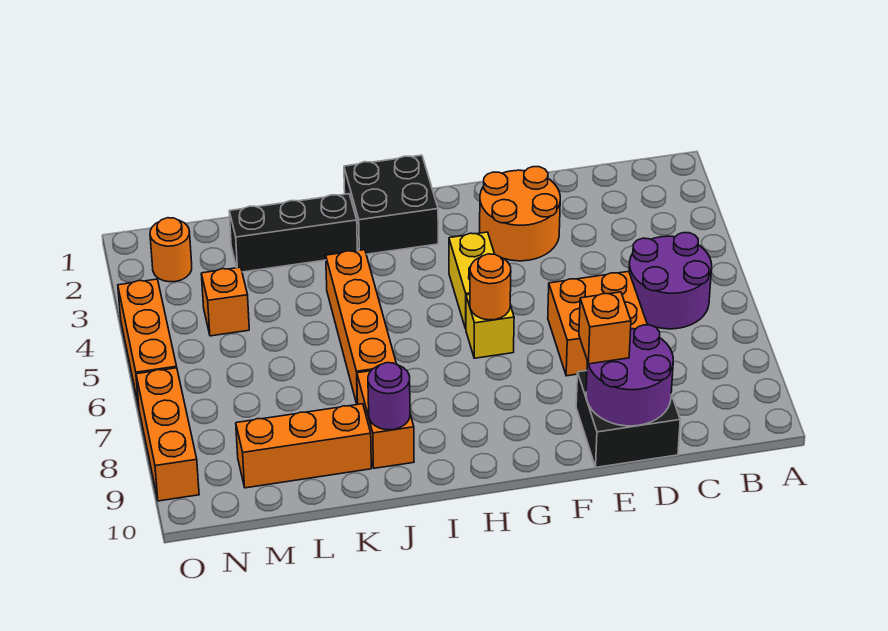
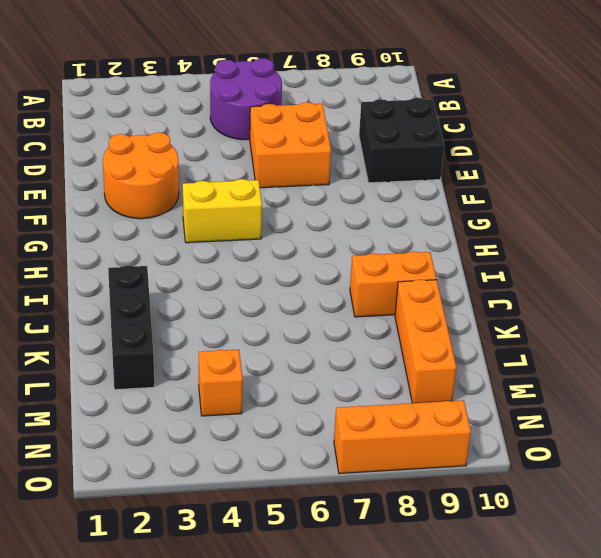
none -> yellow 1x1 brick [466,294,514,358]
none -> black 2x2 brick [344,155,438,254]
none -> orange 1x4 brick [326,250,396,404]

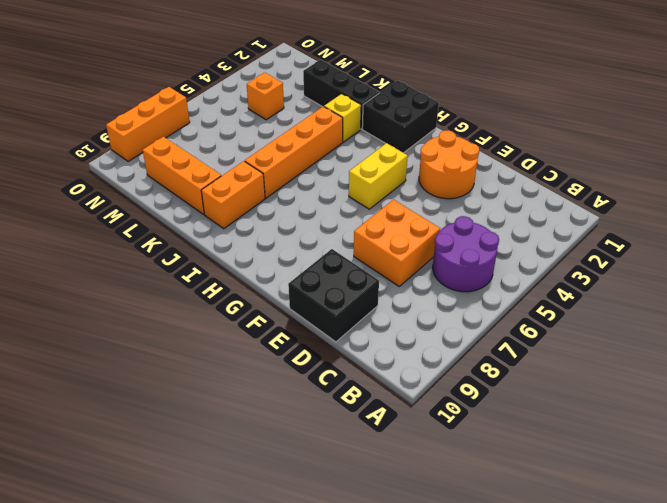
yellow 1x1 brick [324,94,361,142] -> yellow 1x1 brick moved to [466,294,514,358]
none -> orange 1x1 round brick [150,218,192,282]
none -> orange 1x3 brick [118,279,177,406]
none -> purple 2x2 round brick [586,325,673,426]

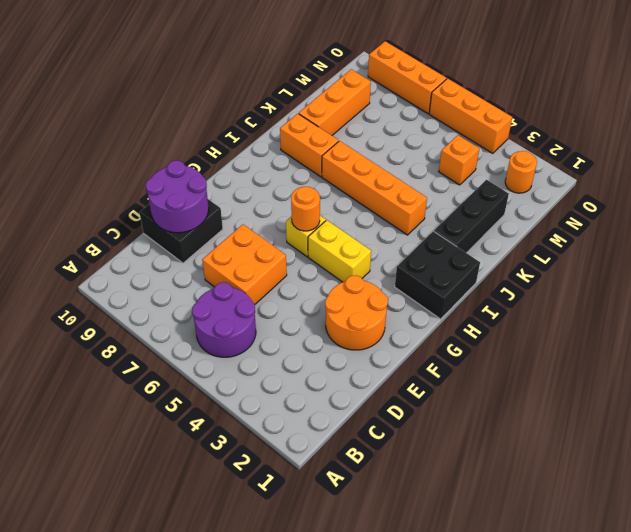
none -> purple 1x1 round brick [368,363,410,430]
none -> orange 1x1 brick [579,292,631,364]

